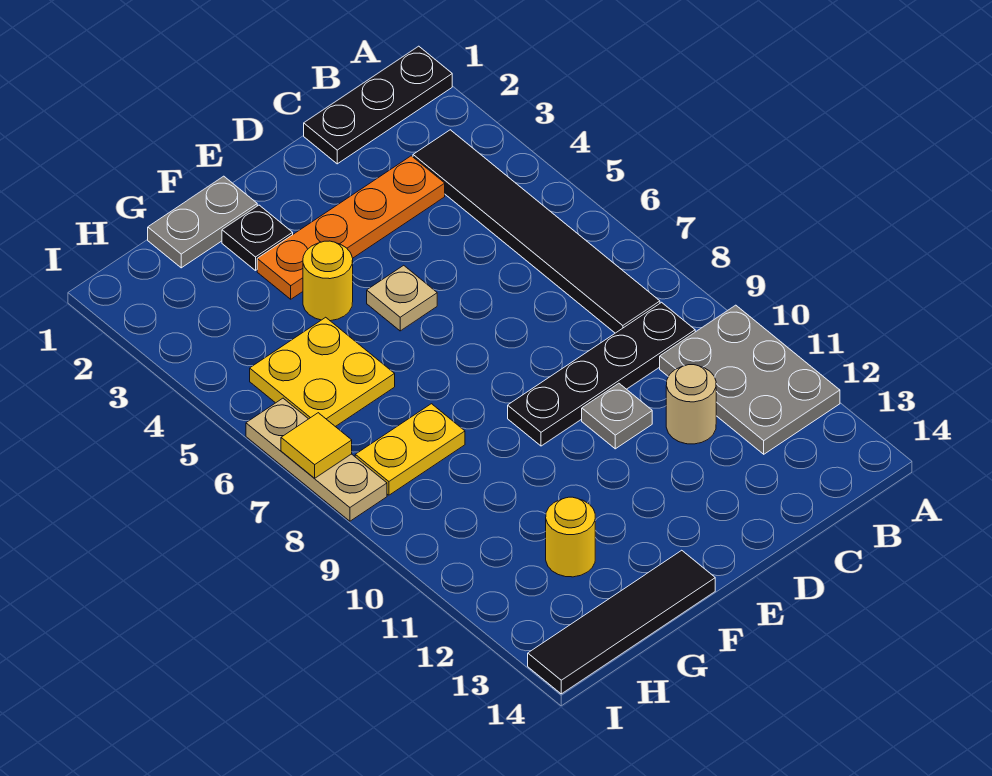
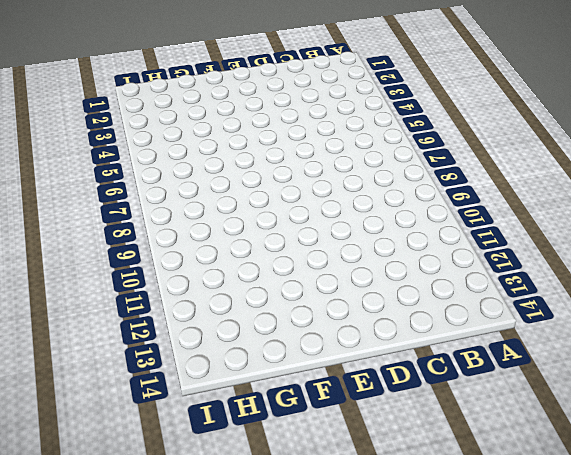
none -> black 1x3 plate [304,46,452,164]
none -> grey 2x3 plate [660,305,840,454]
none -> black 1x6 tile [413,130,660,333]

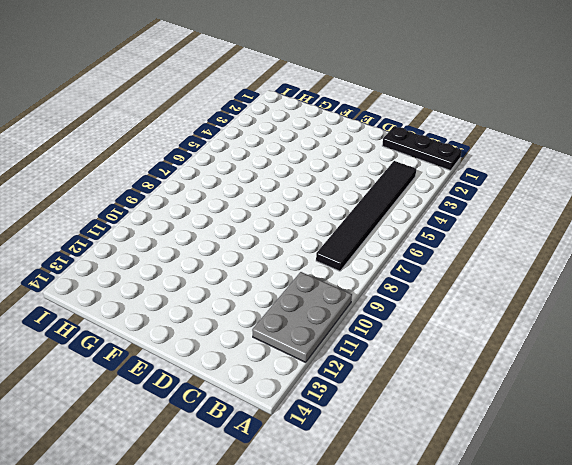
none -> black 1x4 plate [508,302,695,446]
none -> orange 1x4 plate [257,156,445,299]
none -> tan 1x1 round brick [666,365,716,444]

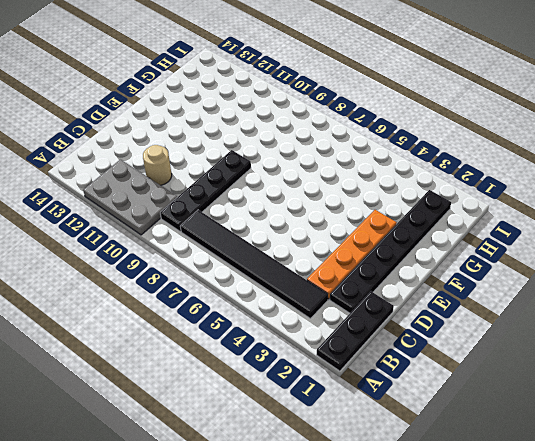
black 1x6 plate [330,190,451,313] -> black 1x1 plate [222,205,293,271]
none -> grey 1x1 plate [582,383,652,449]
none -> tan 1x1 plate [367,265,437,331]
none -> grey 1x2 plate [148,176,257,268]

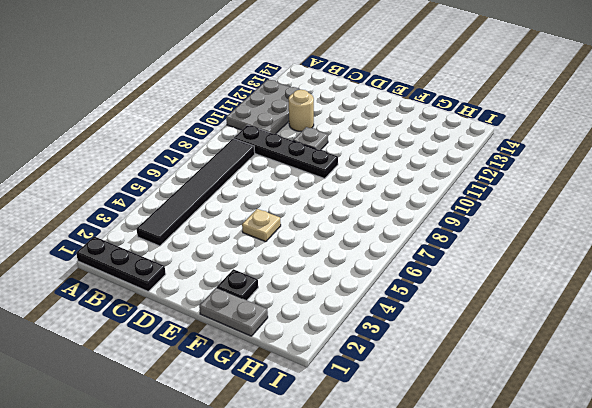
none -> orange 1x4 plate [257,156,445,299]
none -> yellow 1x1 round brick [303,241,353,321]
none -> black 1x4 tile [528,550,715,694]

